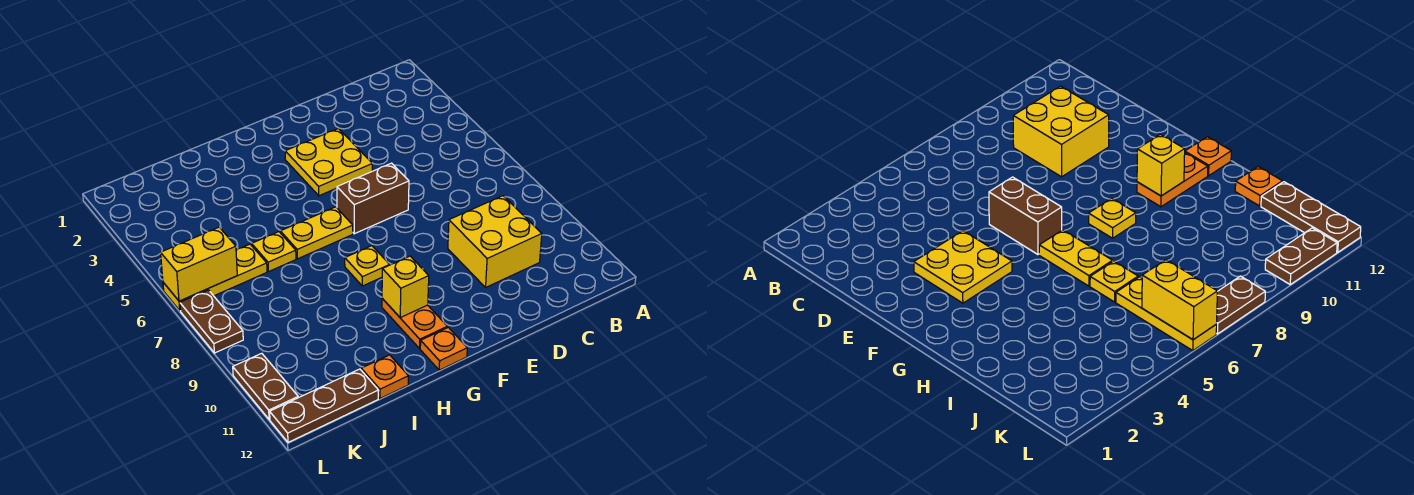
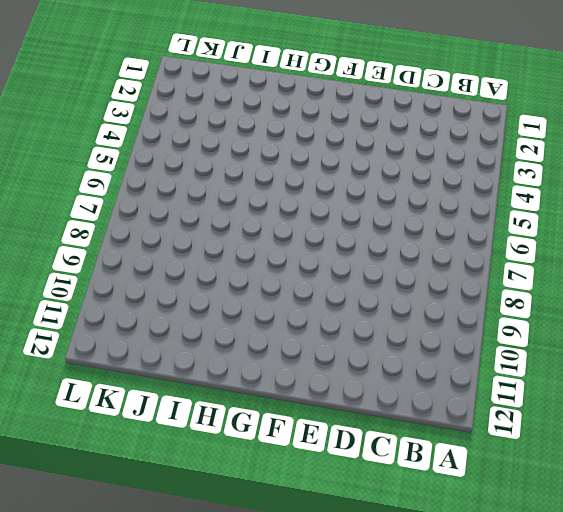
none -> yellow 2x2 brick [448,196,542,287]
none -> yellow 2x2 plate [285,129,372,196]
none -> brown 1x2 brick [337,163,409,234]

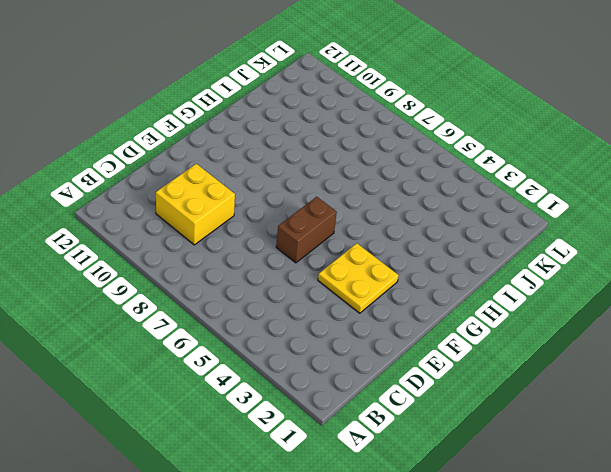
none -> yellow 1x2 plate [280,207,353,259]
none -> yellow 1x1 plate [345,246,389,286]
none -> orange 1x2 plate [382,298,447,349]

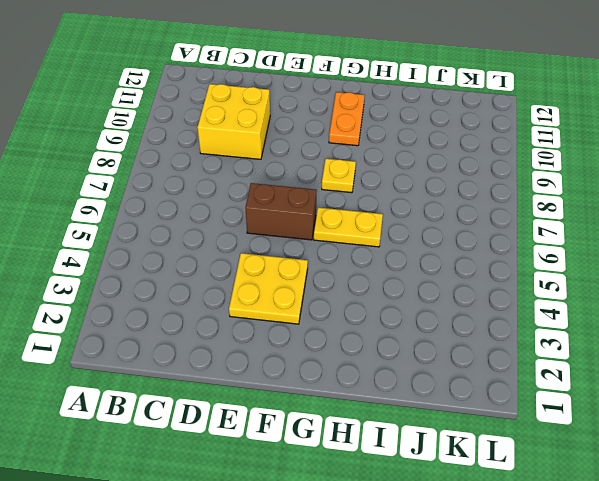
none -> orange 1x1 plate [420,327,467,370]
none -> yellow 1x1 plate [252,232,296,271]
none -> orange 1x1 plate [361,355,408,398]

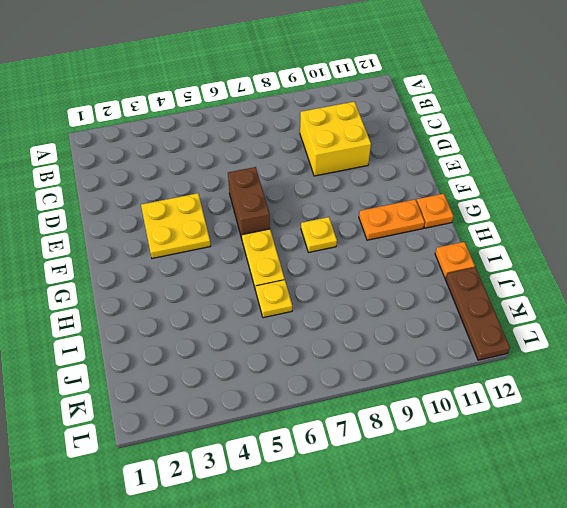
none -> yellow 1x3 plate [163,244,267,311]
none -> brown 1x2 plate [180,290,243,353]
none -> brown 1x2 plate [233,353,298,419]

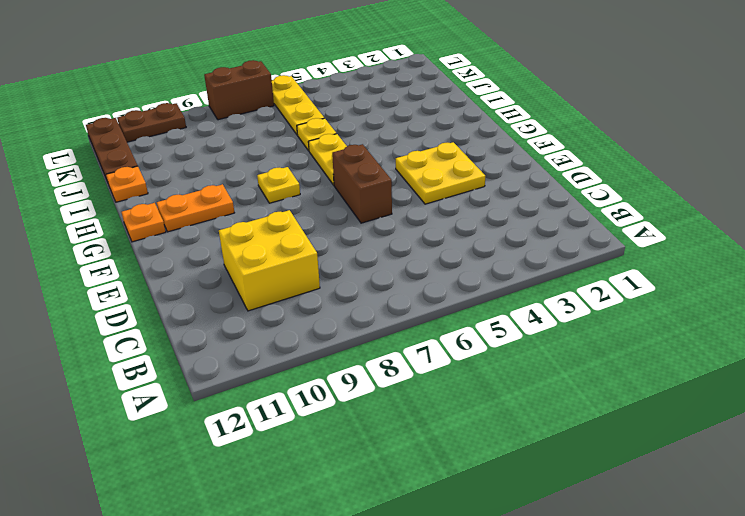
brown 1x2 brick [204,60,274,120] -> brown 1x2 plate [180,290,243,353]
none -> yellow 1x1 brick [382,256,429,318]
none -> yellow 1x2 brick [161,227,237,301]

